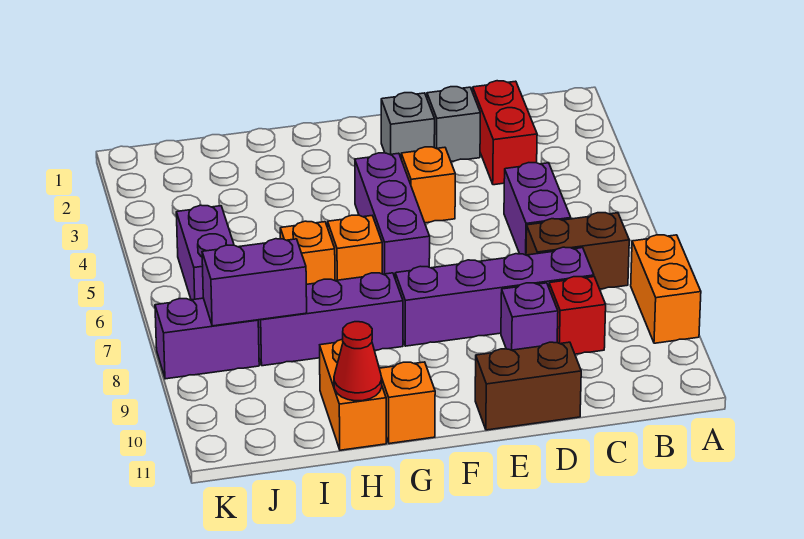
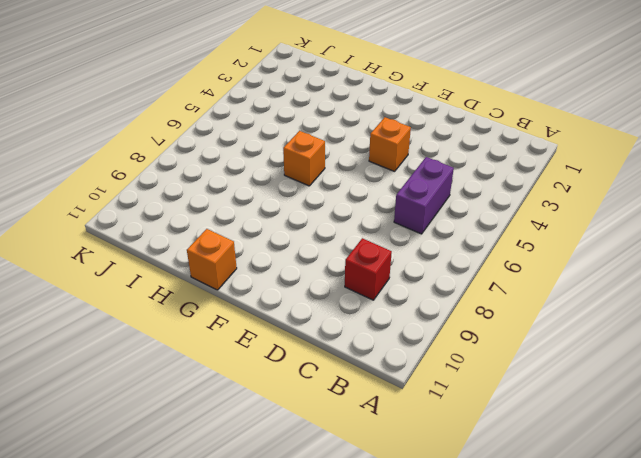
none -> orange 1x2 brick [631,235,701,343]
none -> brown 1x2 brick [526,213,629,289]
none -> red 1x2 brick [473,81,537,185]

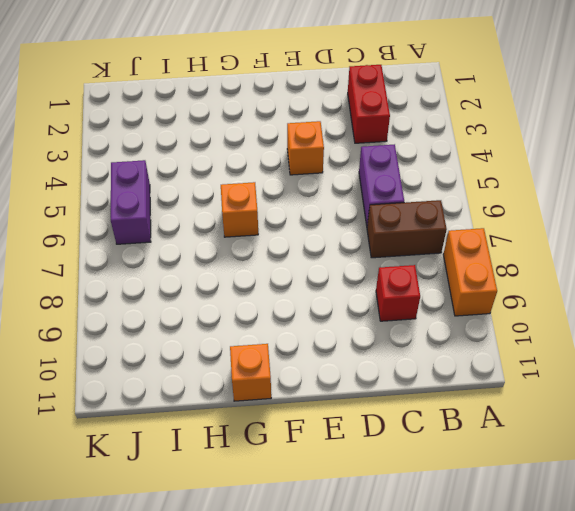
none -> purple 1x4 brick [395,247,594,346]
none -> grey 1x1 brick [427,87,480,161]
none -> purple 1x1 brick [501,283,558,350]

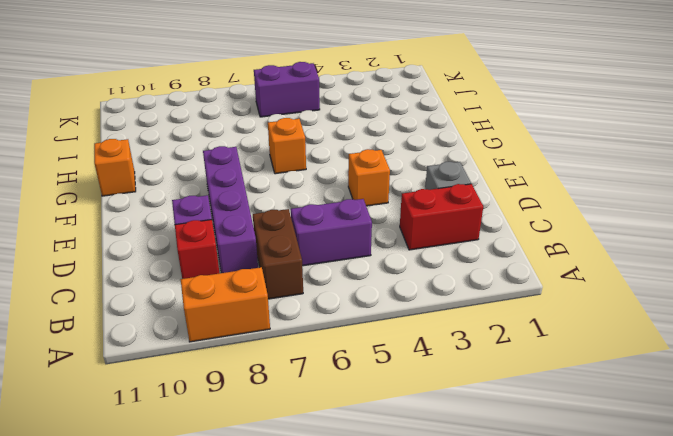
none -> brown 1x2 brick [475,342,581,430]
none -> grey 1x1 brick [381,93,435,157]
none -> purple 1x3 brick [355,153,430,277]

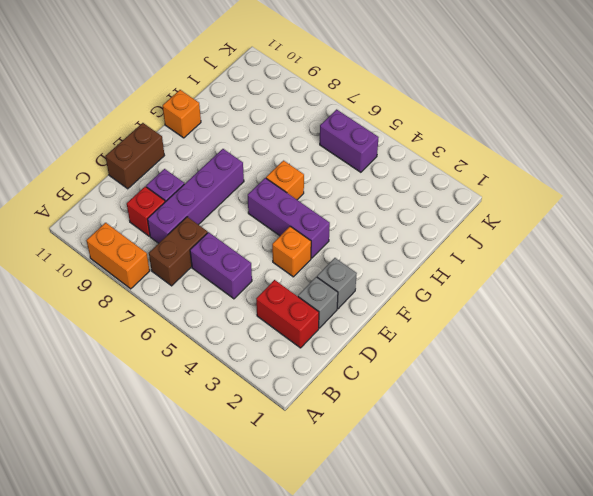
none -> purple 1x3 brick [258,273,403,366]
none -> orange 1x1 brick [280,221,335,284]
none -> orange 1x2 brick [320,339,386,450]

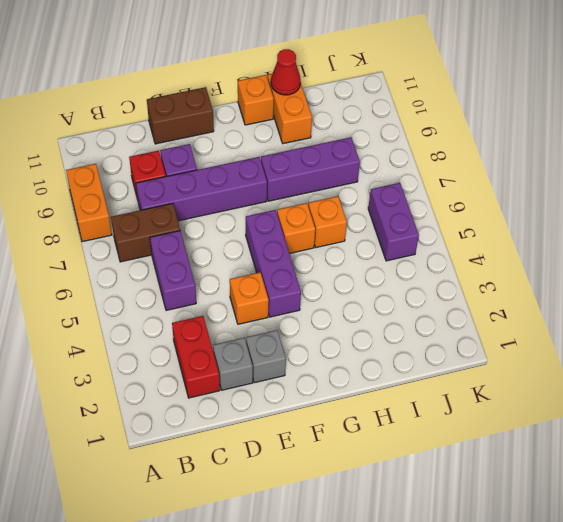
none -> purple 1x2 brick [155,298,259,379]
none -> purple 1x2 brick [202,239,307,326]

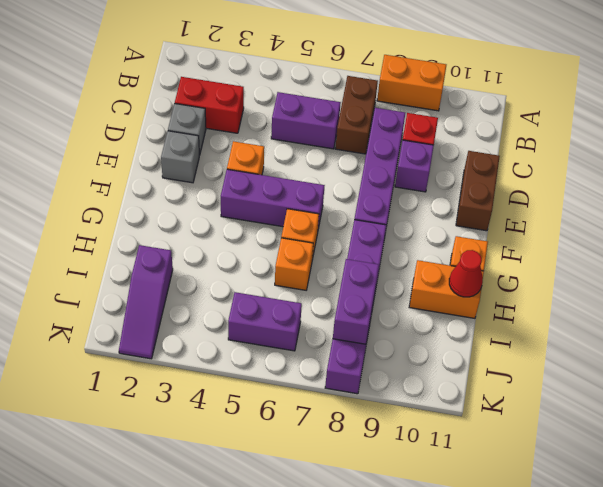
purple 1x3 slope [119,245,173,359] -> none

